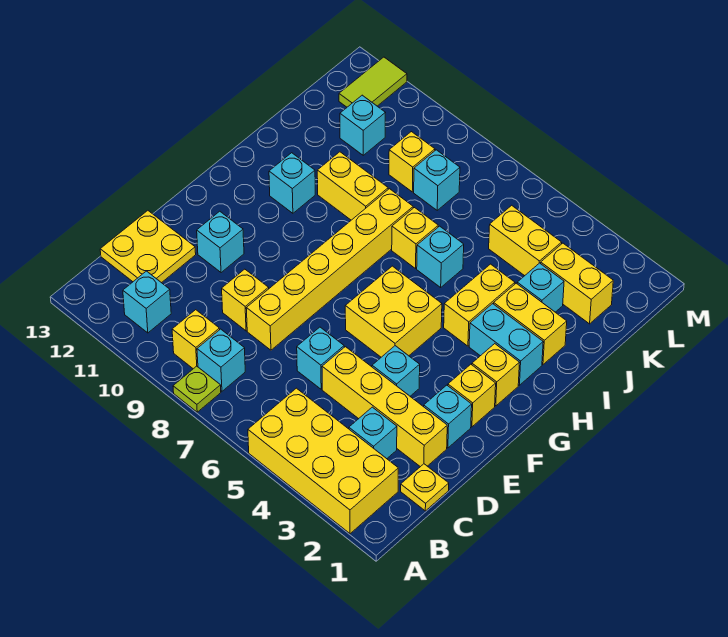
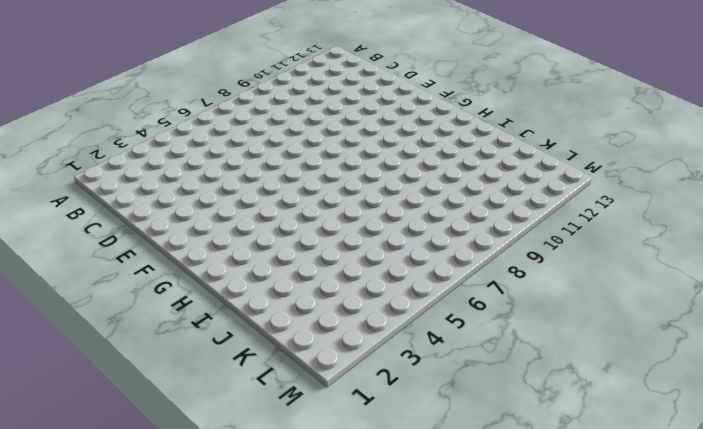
none -> yellow 2x4 brick [248,388,398,534]
none -> lime 1x1 plate [173,366,221,412]
none -> cyan 1x1 brick [197,329,245,391]
none -> yellow 1x1 brick [172,310,220,369]

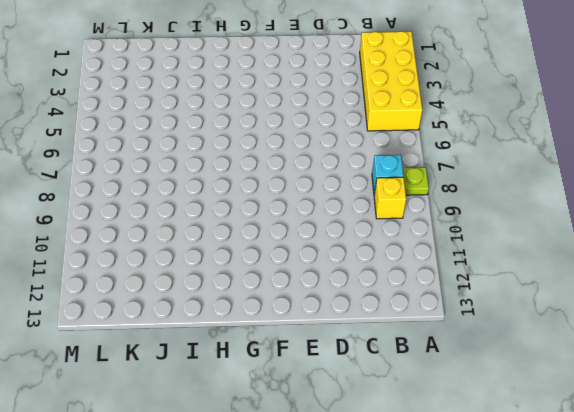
none -> cyan 1x1 brick [123,271,171,333]
none -> yellow 1x1 plate [401,464,449,511]
none -> cyan 1x1 brick [349,407,397,459]
none -> yellow 2x2 plate [100,211,196,283]

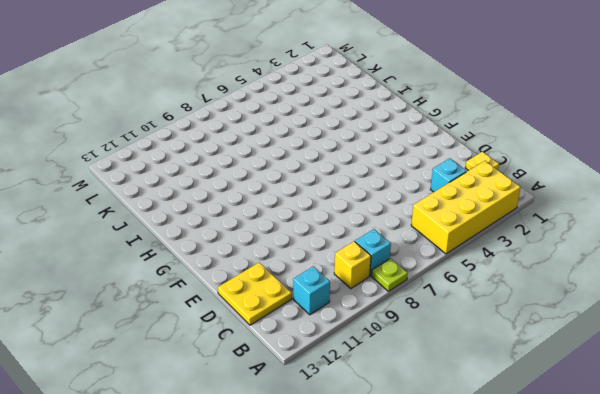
none -> yellow 1x4 brick [322,347,447,467]
none -> cyan 1x1 brick [297,327,344,389]
none -> yellow 1x6 brick [246,189,413,350]
none -> yellow 1x1 brick [222,269,269,331]

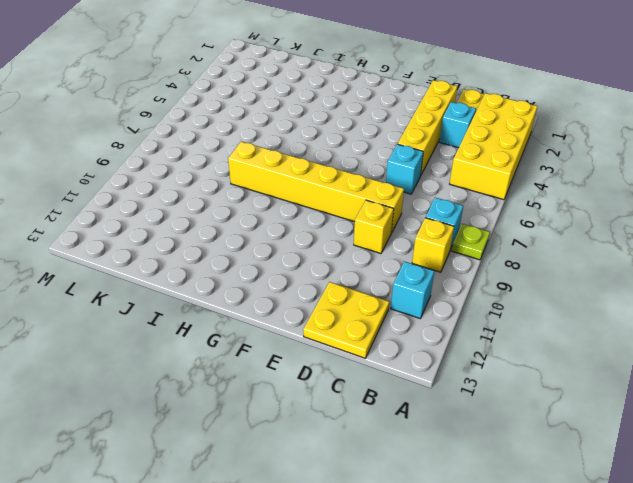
none -> cyan 1x1 brick [424,385,472,448]
none -> cyan 1x1 brick [372,346,420,396]
none -> cyan 1x1 brick [197,211,244,273]
none -> yellow 1x1 brick [448,364,496,427]

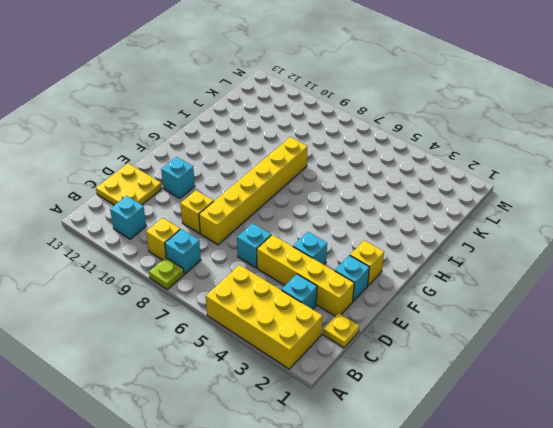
none -> yellow 2x2 brick [345,266,442,357]
none -> yellow 1x1 brick [472,344,520,406]
none -> cyan 1x2 brick [469,304,543,385]
none -> yellow 1x2 brick [444,264,515,346]

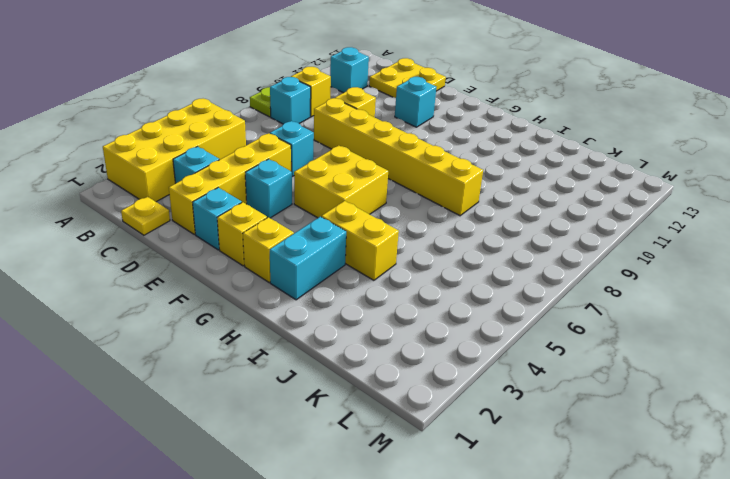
none -> cyan 1x1 brick [269,153,315,213]
none -> yellow 1x2 brick [494,283,567,365]
none -> cyan 1x1 brick [417,226,464,287]
none -> yellow 1x1 brick [392,208,438,269]

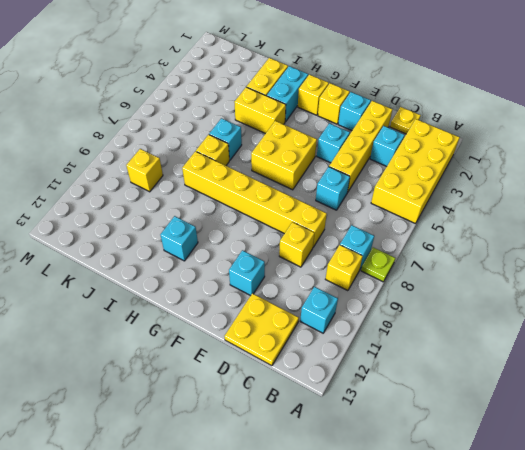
none -> yellow 1x2 brick [317,152,388,220]
none -> cyan 1x1 brick [517,263,564,312]
none -> yellow 1x2 brick [541,243,613,324]
none -> yellow 1x2 brick [489,205,562,276]

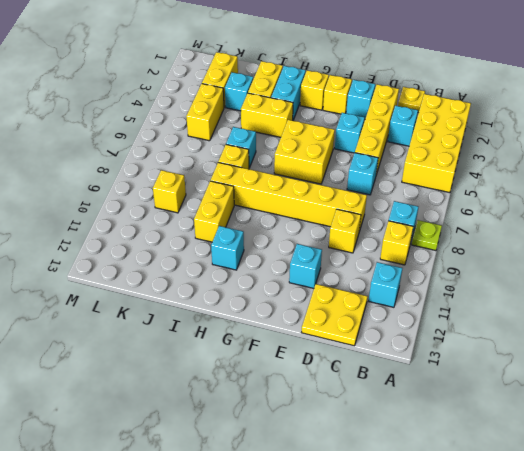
none -> cyan 1x1 brick [414,150,460,210]
none -> cyan 1x1 brick [340,95,385,155]
none -> lime 1x2 tile [339,57,407,107]

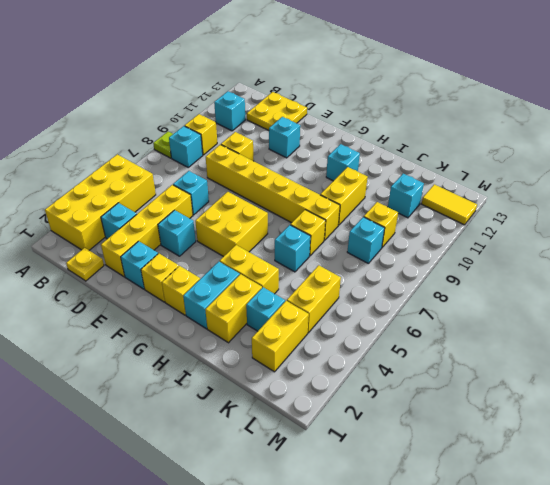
yellow 1x2 tile [422,184,477,225] -> lime 1x2 tile [339,57,407,107]

